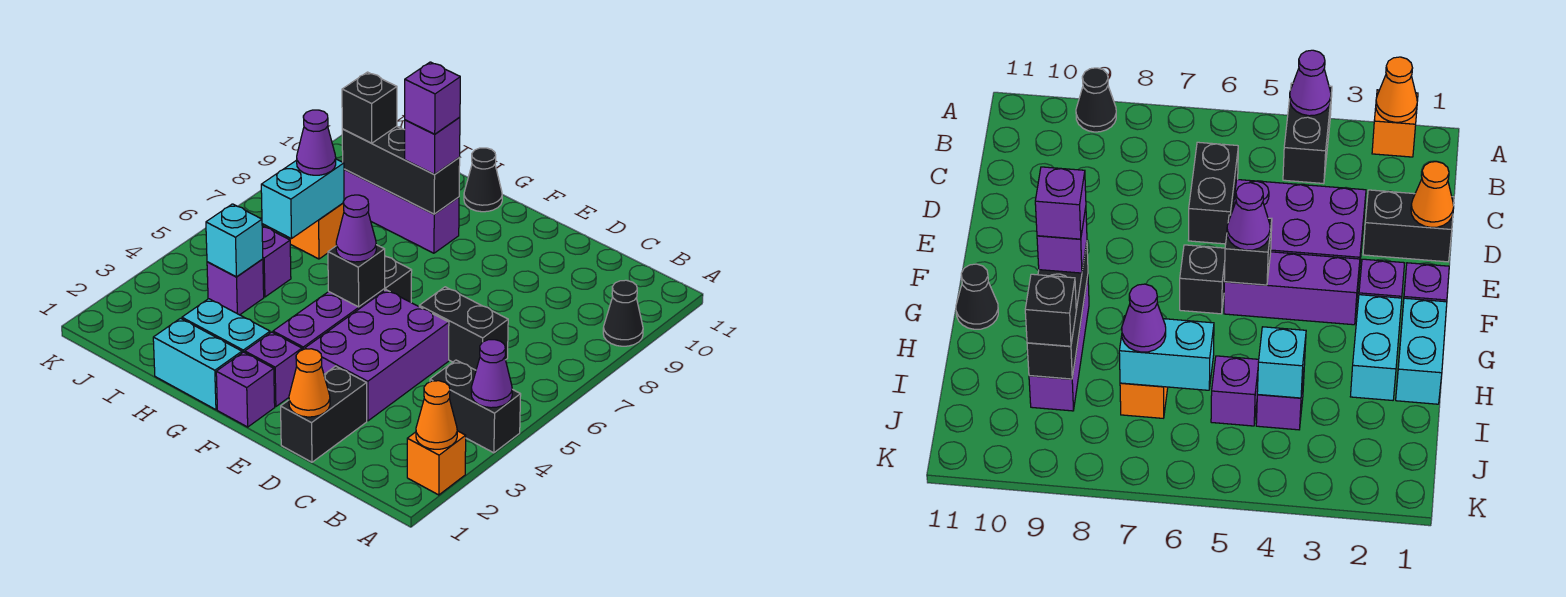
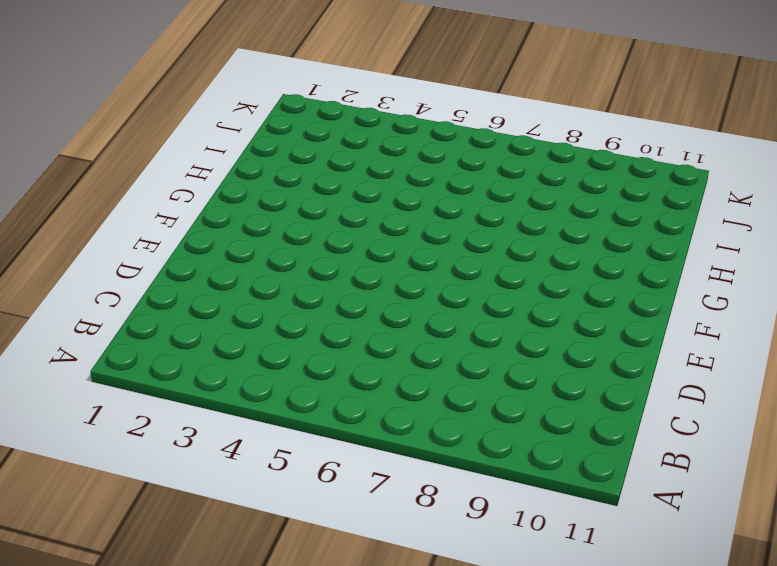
none -> orange 1x1 brick [407,431,466,495]
none -> black 1x2 brick [430,360,521,453]
none -> black 1x1 cone [603,280,643,346]

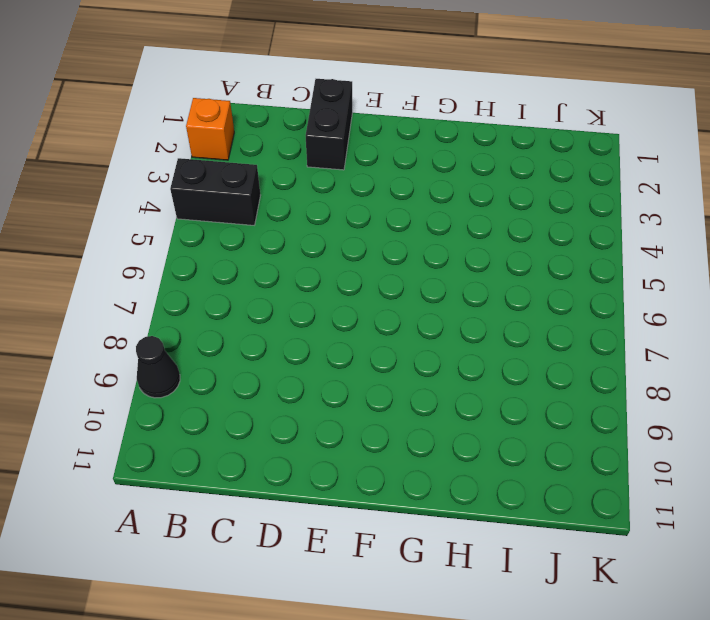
none -> black 1x2 brick [419,287,508,370]
none -> purple 2x3 brick [305,290,449,421]
none -> purple 1x1 brick [216,352,275,427]

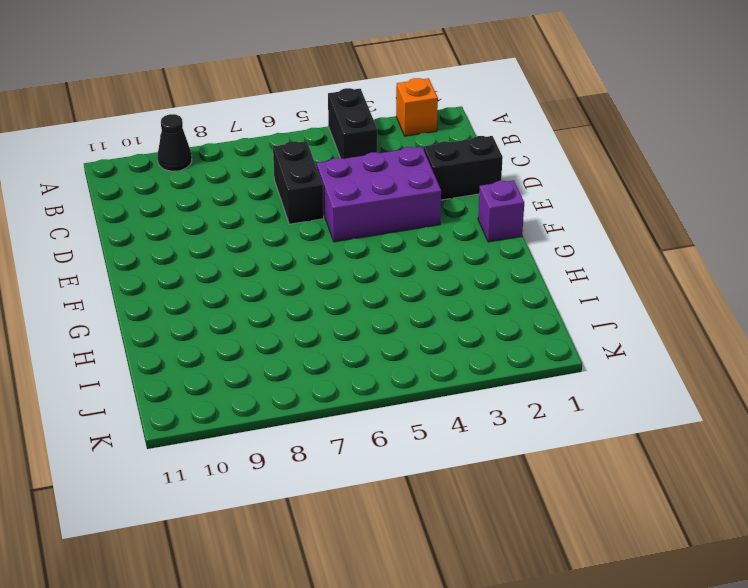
none -> purple 1x1 brick [245,332,302,407]
none -> purple 1x3 brick [273,289,385,350]
none -> black 1x1 brick [385,256,412,302]

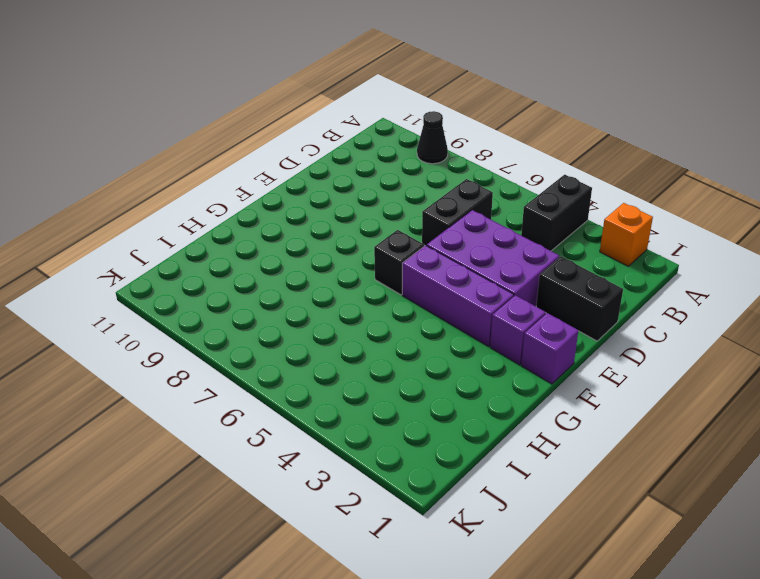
none -> cyan 1x2 brick [153,318,242,410]
none -> cyan 1x2 brick [182,299,270,353]
none -> purple 1x3 brick [344,169,459,253]

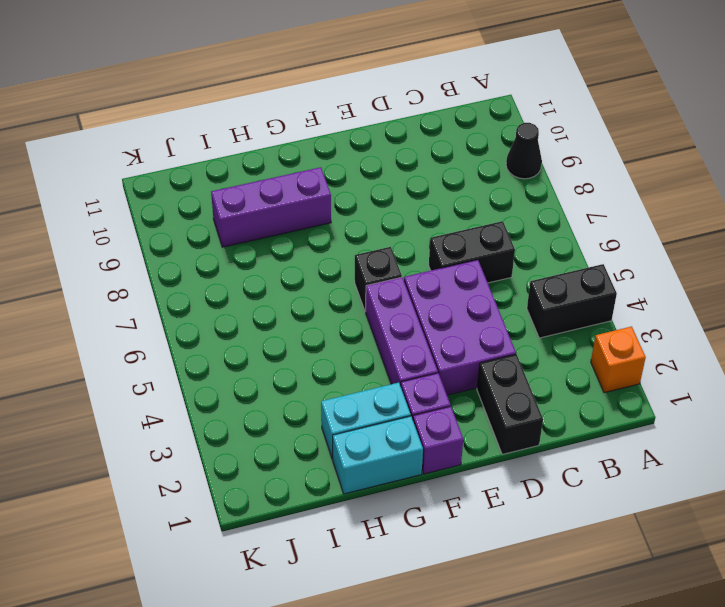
none -> black 1x1 cone [464,148,502,212]
none -> purple 1x1 brick [207,259,264,315]
none -> purple 1x1 brick [262,226,291,297]

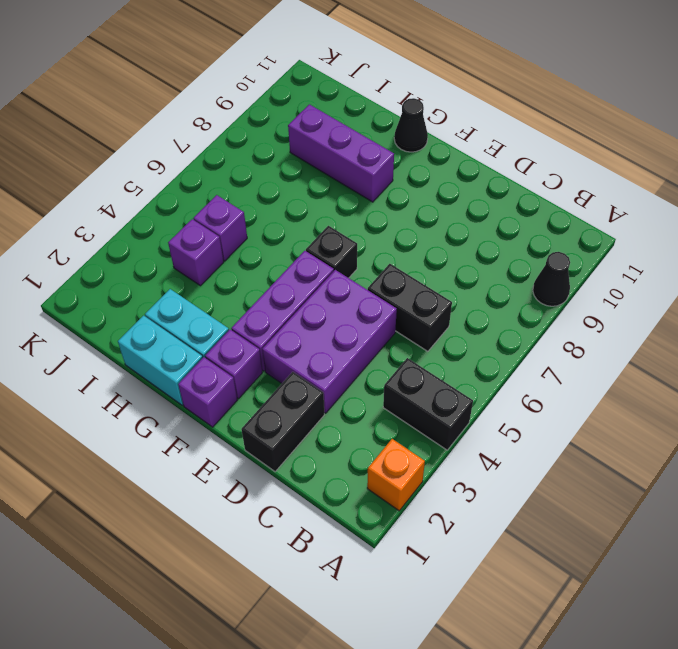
none -> orange 1x1 brick [290,203,344,259]
none -> orange 1x1 cone [416,381,457,449]
none -> purple 1x1 cone [471,340,512,408]

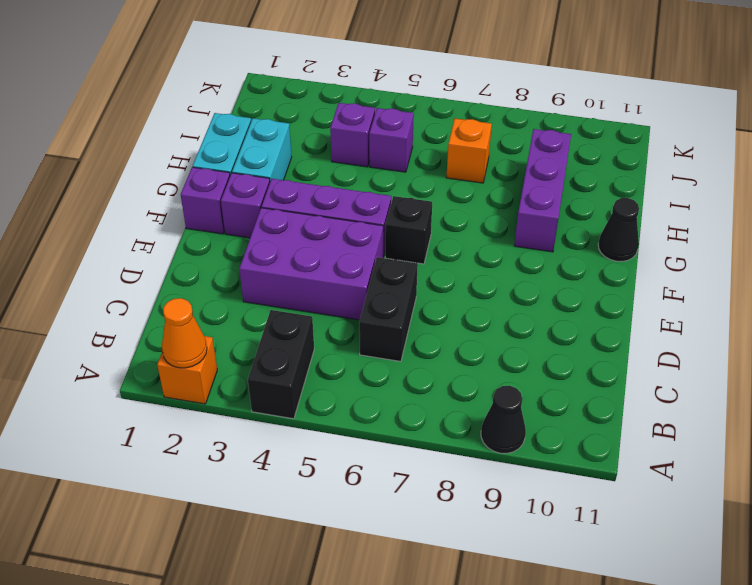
none -> black 1x2 brick [281,366,367,462]
none -> purple 1x1 cone [471,340,512,408]
none -> orange 1x1 cone [289,349,330,417]

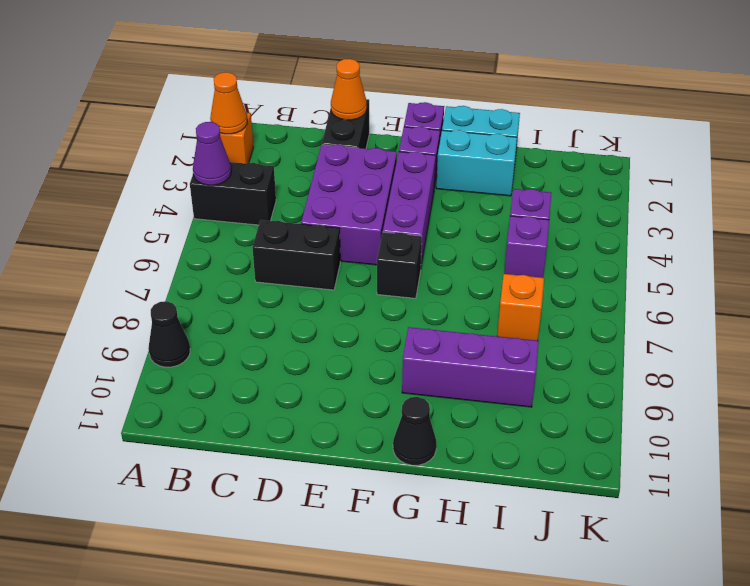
none -> black 1x1 brick [328,245,385,307]
none -> black 1x3 brick [342,126,460,214]
none -> cyan 1x1 brick [206,204,263,277]

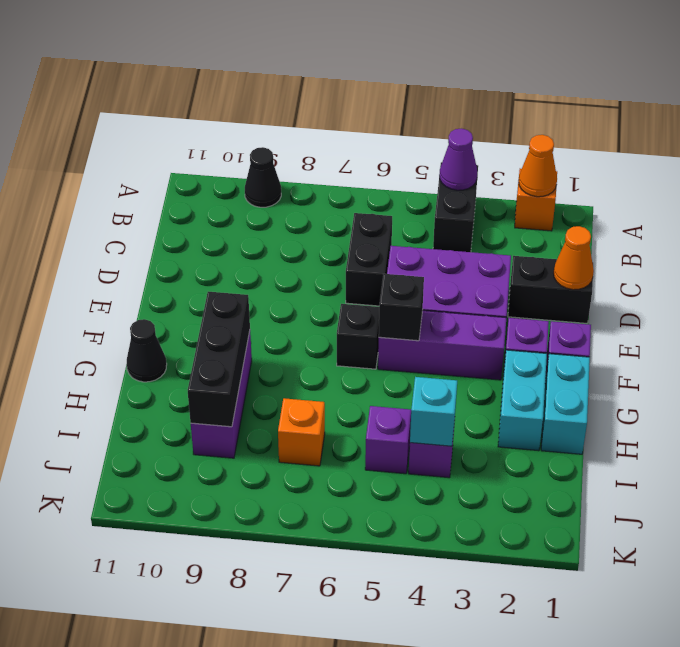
none -> cyan 1x2 brick [261,159,344,239]
none -> purple 1x1 cone [336,195,376,262]
none -> purple 1x1 brick [405,117,460,175]

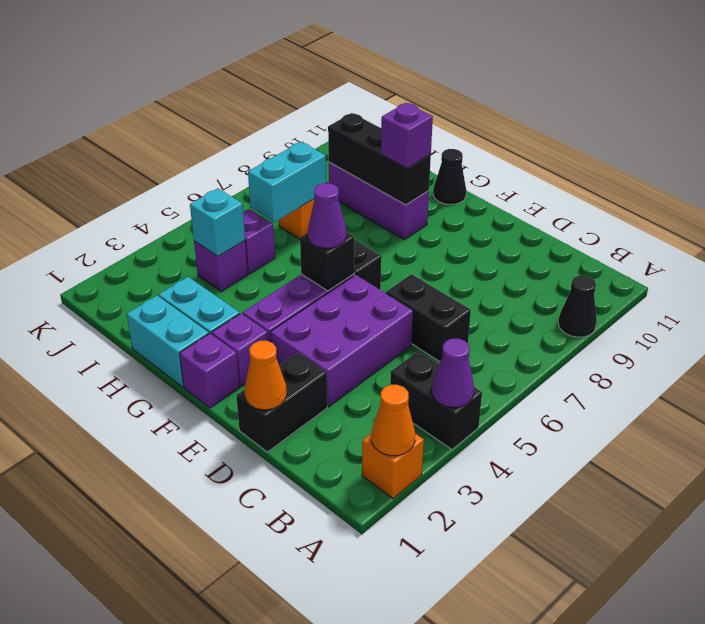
none -> purple 1x1 cone [297,110,336,175]
none -> black 1x1 brick [342,72,397,143]
none -> purple 1x1 brick [405,62,460,134]

